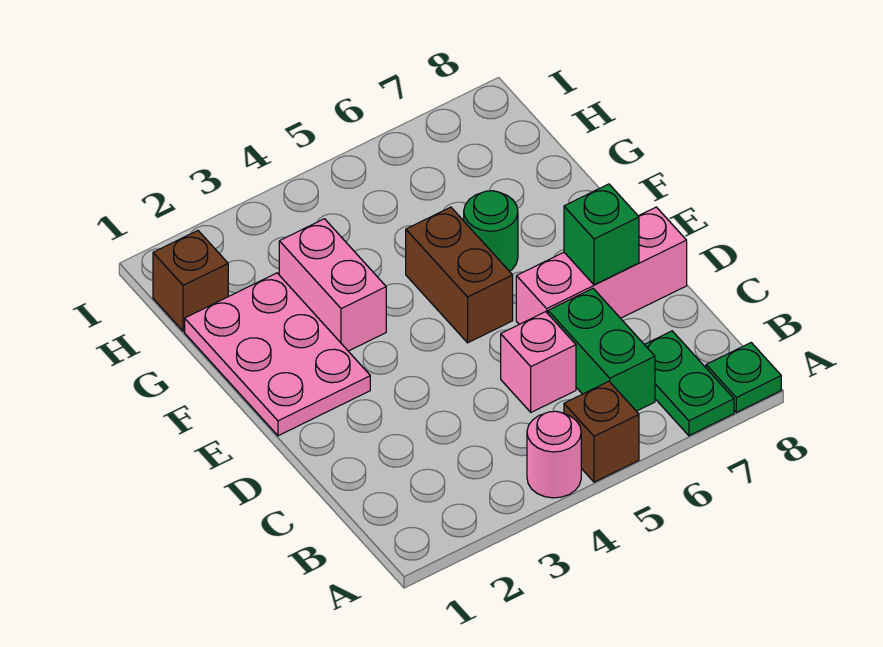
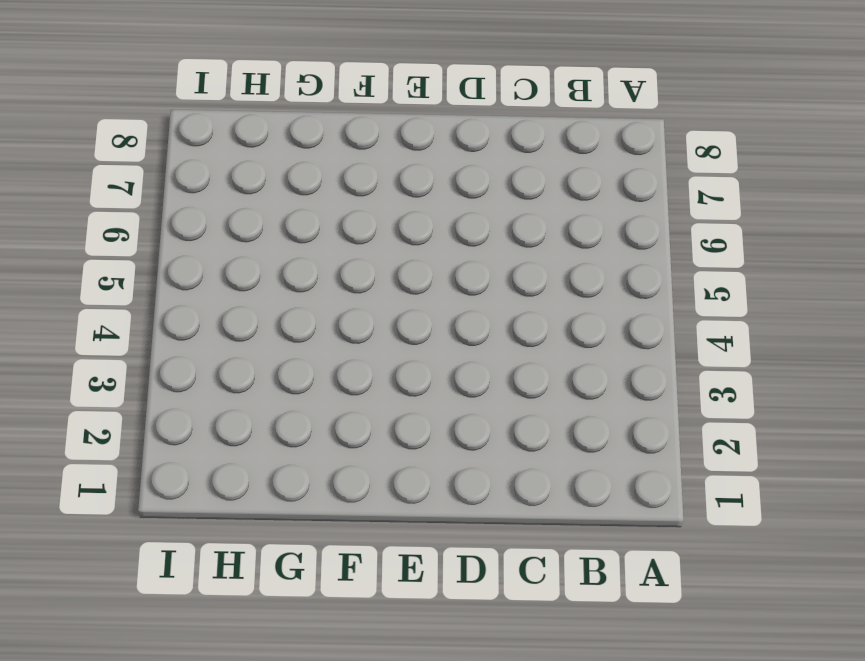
none -> pink 1x1 round brick [527,411,581,498]
none -> brown 1x1 brick [564,381,639,482]
none -> green 1x2 plate [644,331,734,436]

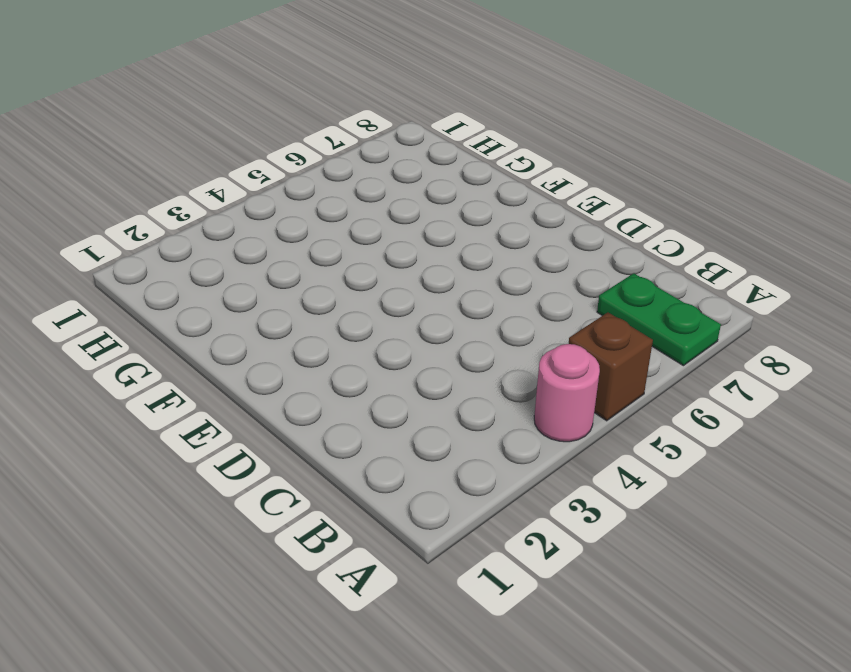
none -> green 1x1 plate [706,343,781,412]
none -> green 1x2 brick [548,289,655,411]
none -> pink 1x1 brick [501,312,576,412]

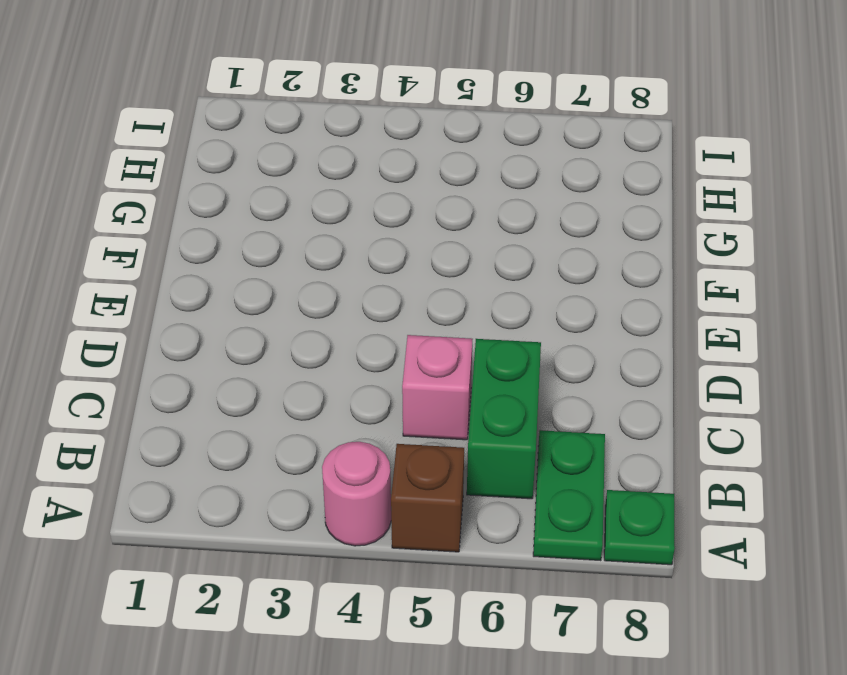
none -> pink 1x3 brick [516,207,687,324]
none -> pink 2x3 plate [185,273,370,436]
none -> brown 1x2 brick [406,207,513,343]

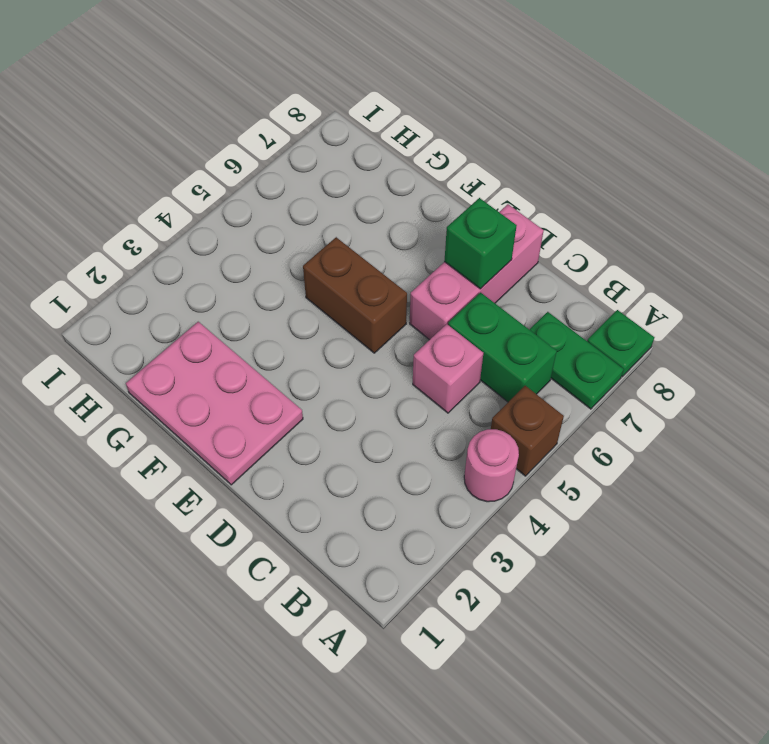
none -> pink 1x2 brick [279,219,386,351]
none -> green 1x1 round brick [464,191,518,271]
none -> brown 1x1 brick [153,231,228,331]

